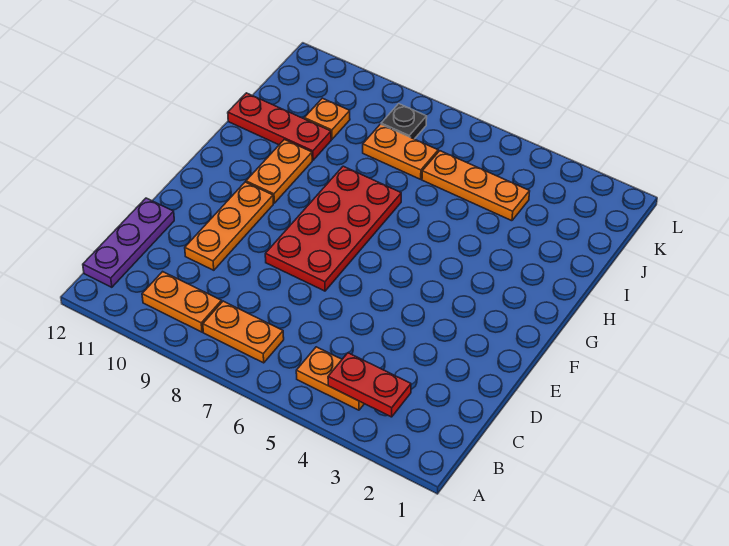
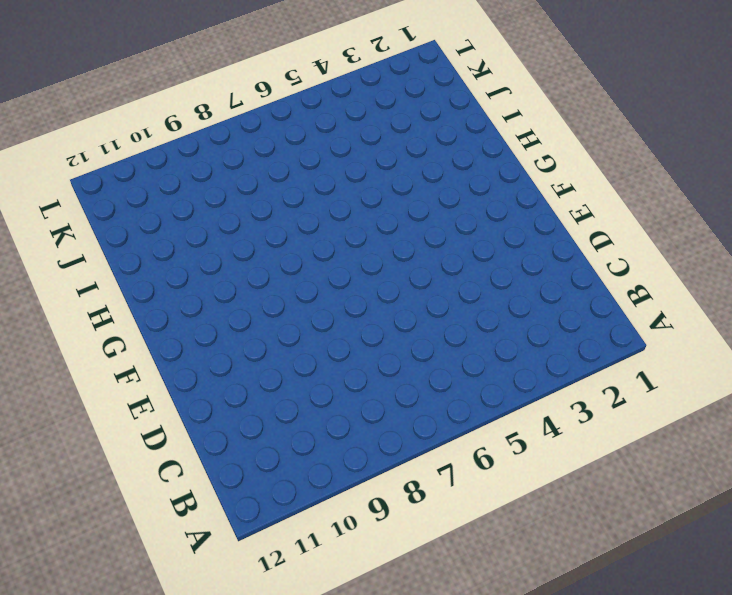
none -> orange 1x2 plate [296,347,364,410]
none -> orange 1x2 plate [203,301,284,363]
none -> orange 1x2 plate [142,272,222,332]

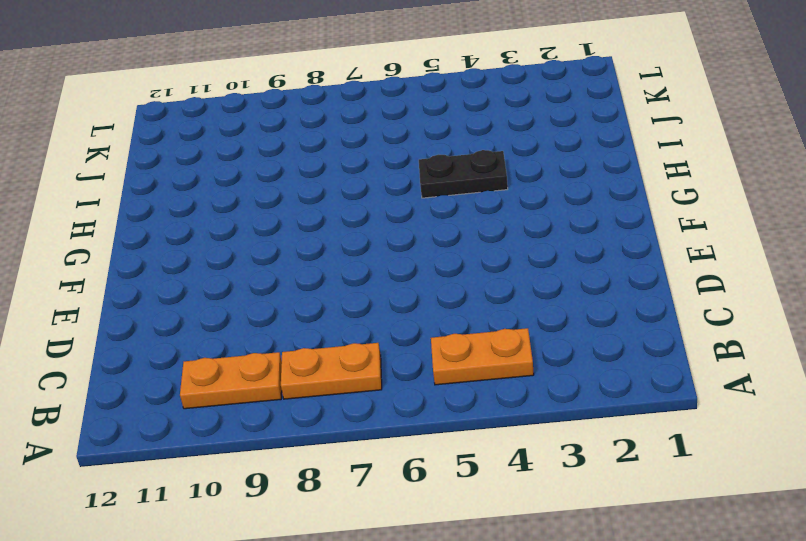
black 1x2 plate [419,150,508,198] -> none
none -> purple 1x3 plate [83,198,174,287]
none -> orange 1x3 plate [185,182,273,270]
none -> red 2x4 plate [265,166,401,291]

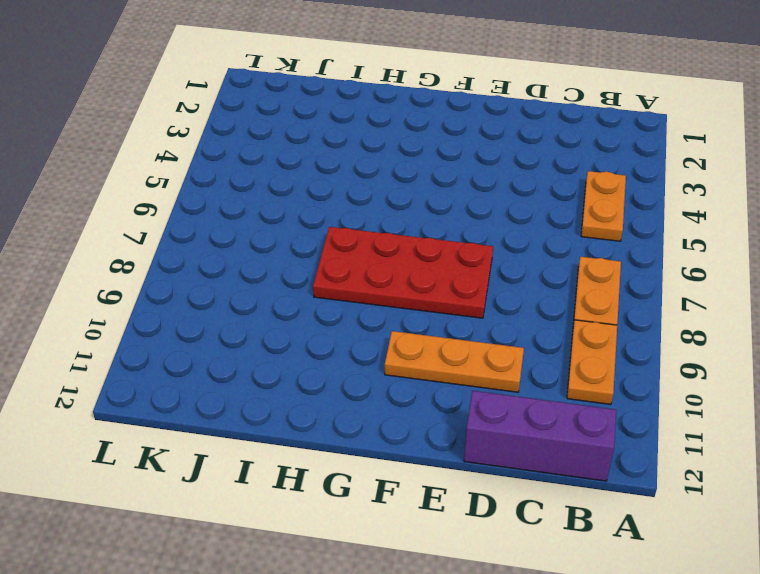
purple 1x3 brick [464,391,616,481] -> purple 1x3 plate [83,198,174,287]
none -> orange 1x2 plate [246,139,312,203]
none -> red 1x3 plate [228,93,331,160]
none -> orange 1x3 plate [422,151,530,221]

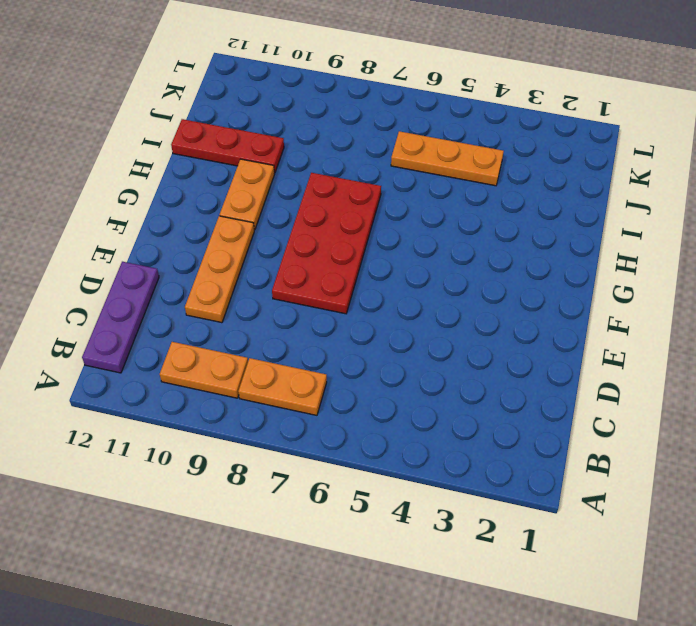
none -> orange 1x2 plate [296,347,364,410]
none -> orange 1x2 plate [363,124,438,179]
none -> orange 1x1 plate [304,98,350,139]

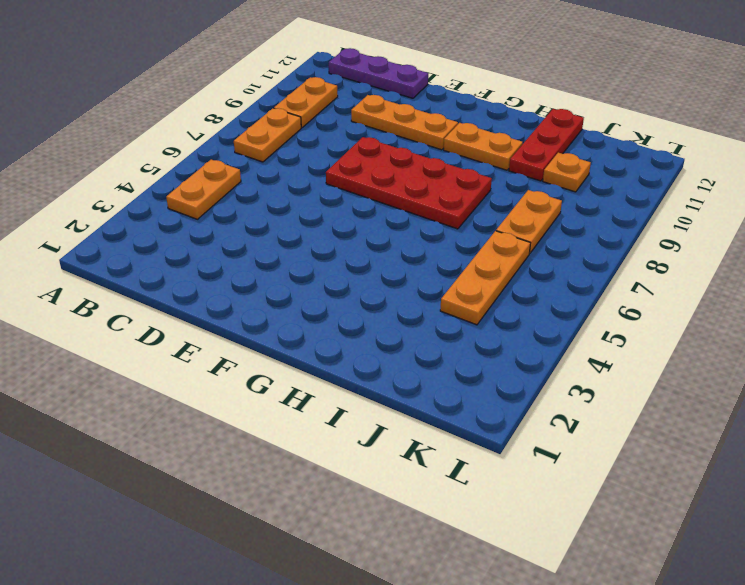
none -> black 1x1 plate [381,104,427,139]
none -> red 1x2 plate [328,353,411,417]

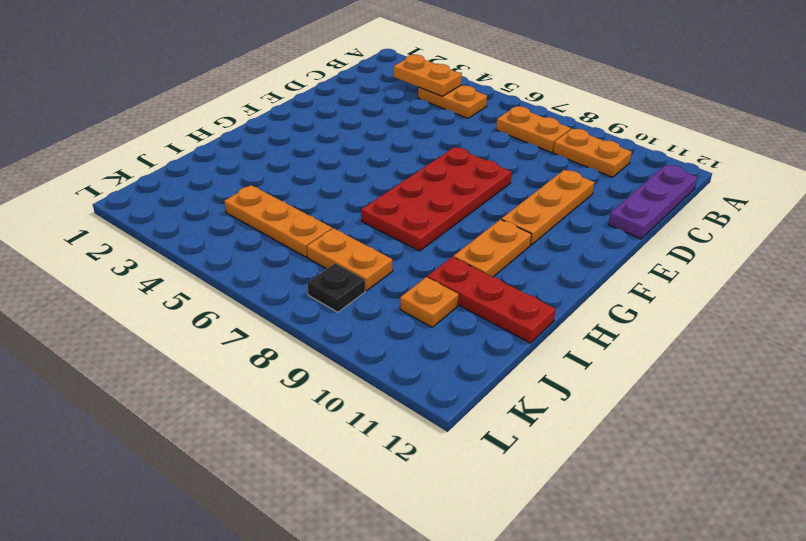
orange 1x2 plate [394,55,462,96] -> red 1x2 plate [328,353,411,417]

